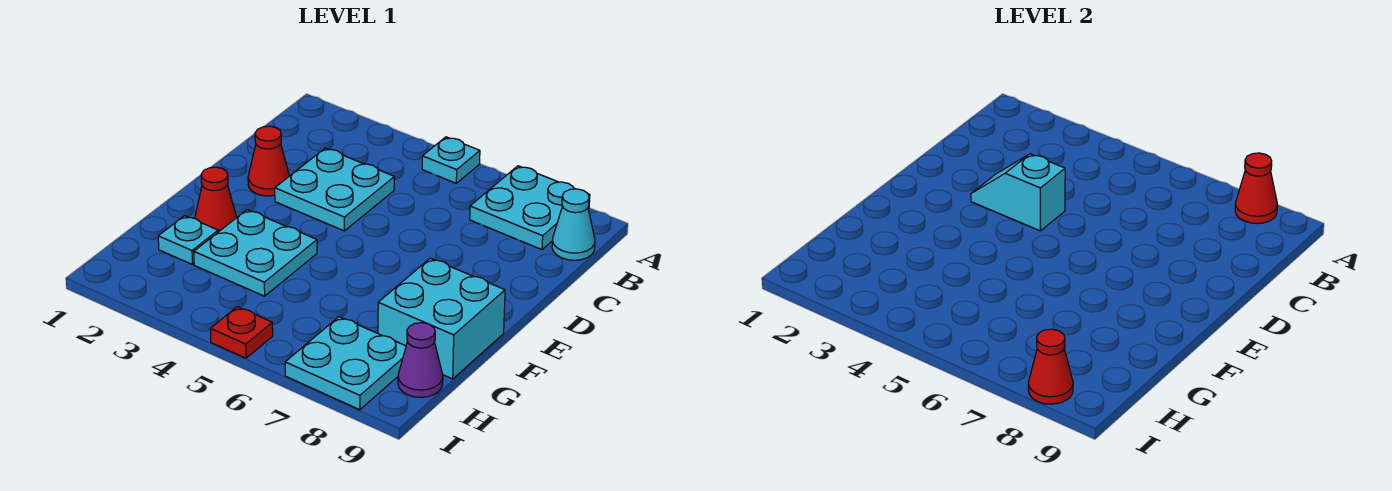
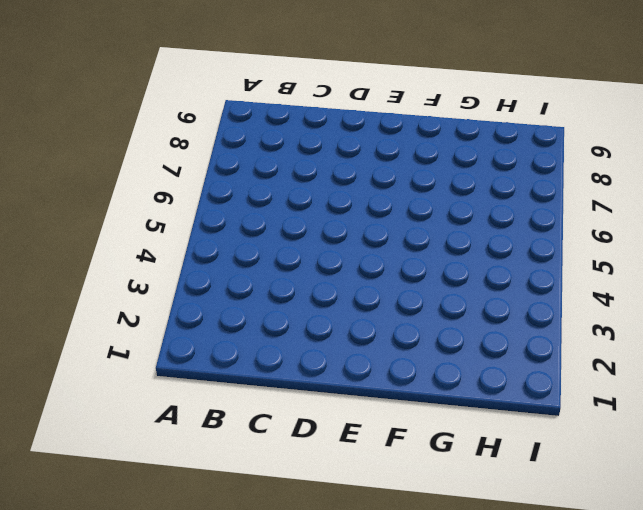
none -> cyan 1x1 plate [422,137,480,183]
none -> cyan 2x2 plate [470,166,590,250]
none -> cyan 1x1 cone [552,189,595,260]

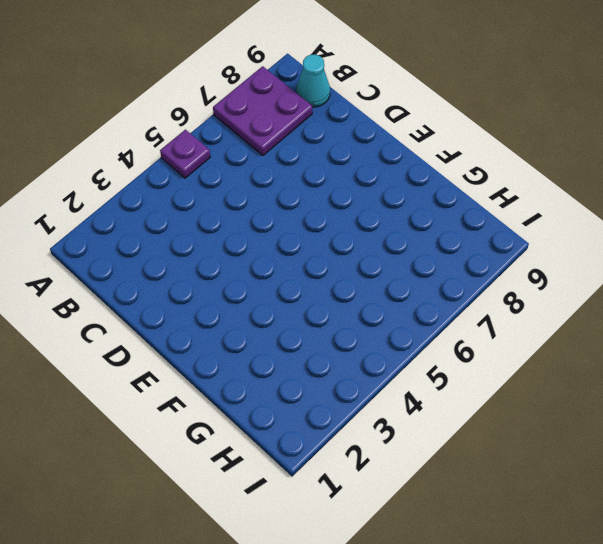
purple 1x1 plate [160,130,210,178] -> cyan 1x1 plate [422,137,480,183]
purple 2x2 plate [213,66,312,155] -> cyan 2x2 plate [470,166,590,250]
none -> cyan 2x2 plate [275,148,395,231]
none -> red 1x1 cone [248,126,289,196]
none -> red 1x1 cone [195,167,237,232]

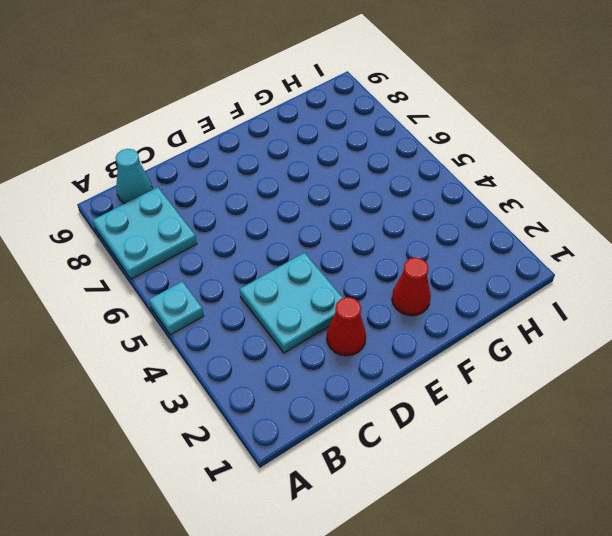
none -> cyan 2x2 plate [194,210,317,296]
none -> cyan 2x2 brick [378,258,505,379]
none -> cyan 1x1 plate [158,216,218,265]

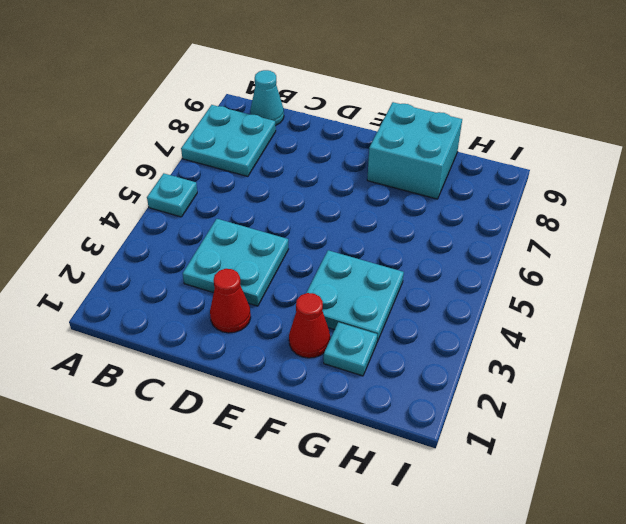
none -> cyan 2x2 plate [285,317,406,410]
none -> purple 1x1 cone [398,323,443,397]
none -> red 1x1 plate [210,307,273,358]

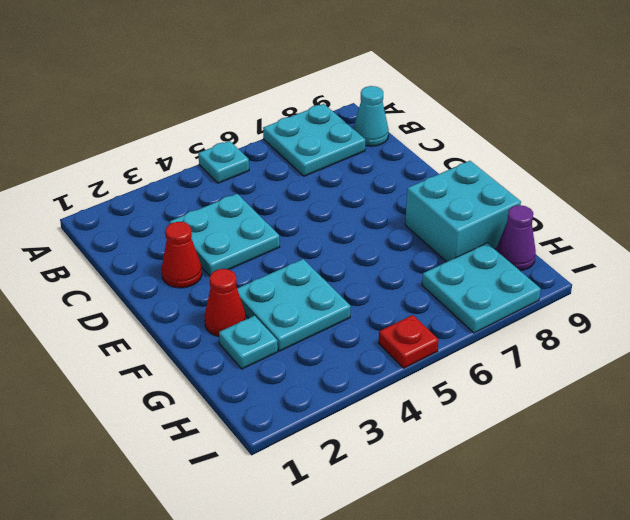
none -> red 1x1 cone [1235,153,1277,224]
none -> cyan 1x2 slope [971,154,1065,231]
none -> red 1x1 cone [1028,329,1073,404]

